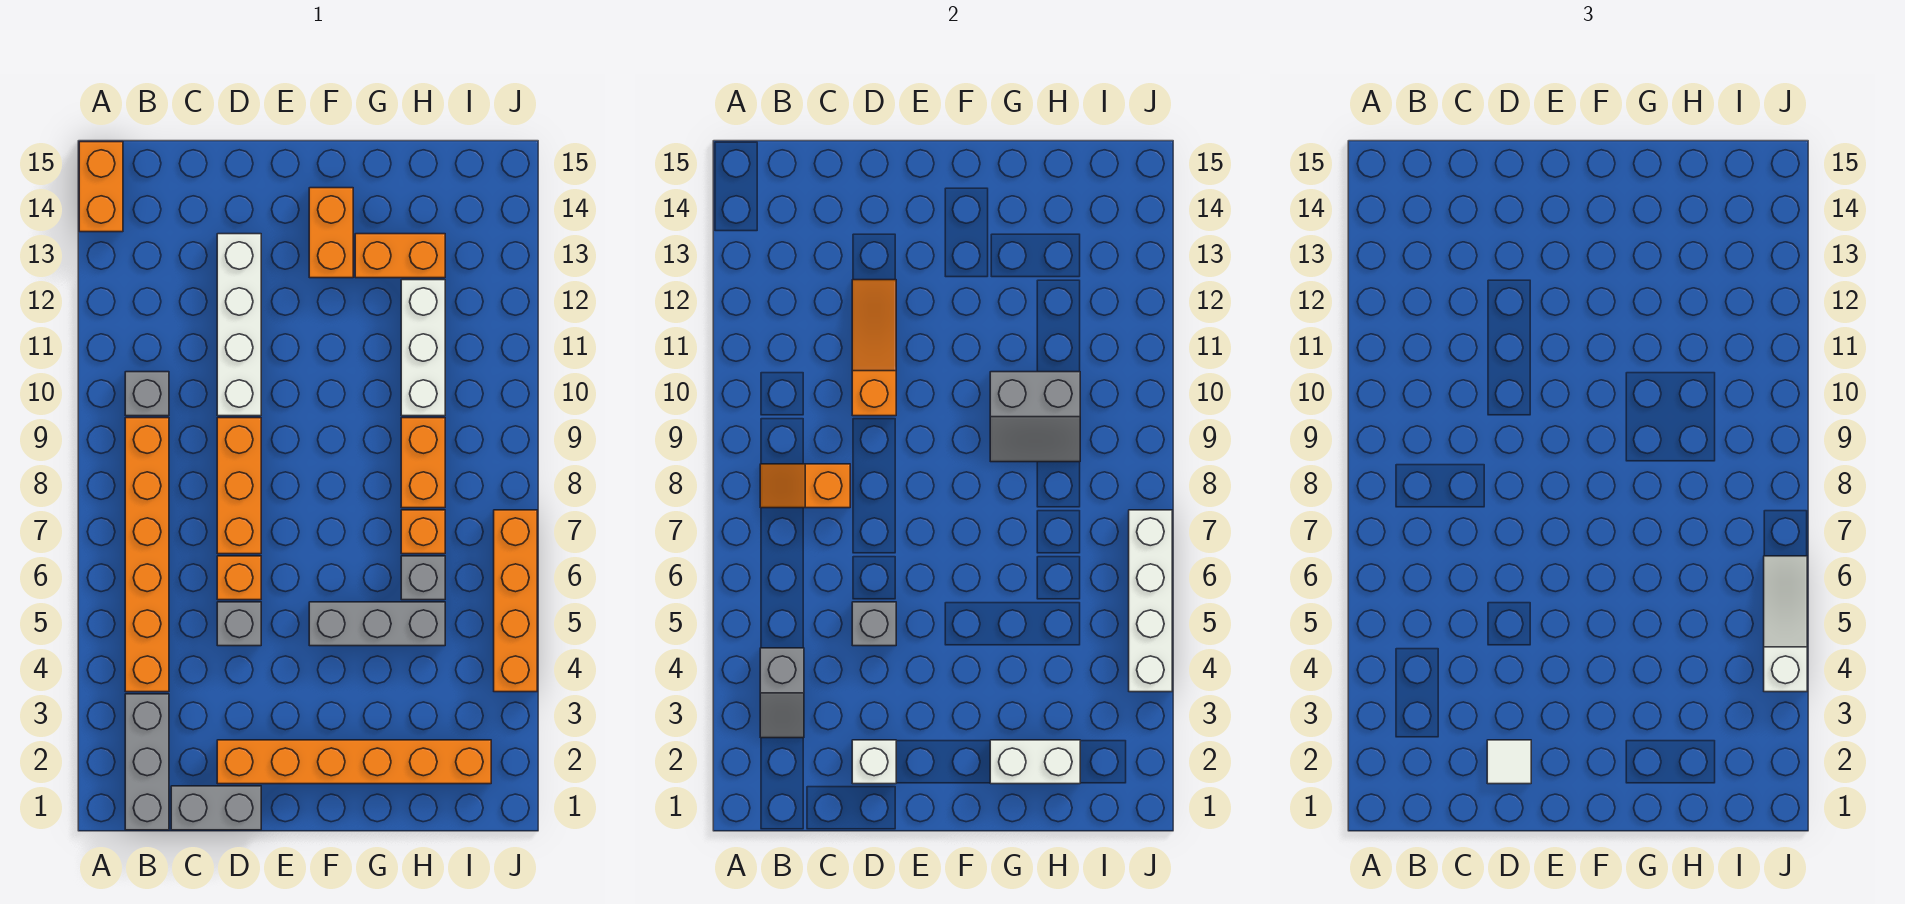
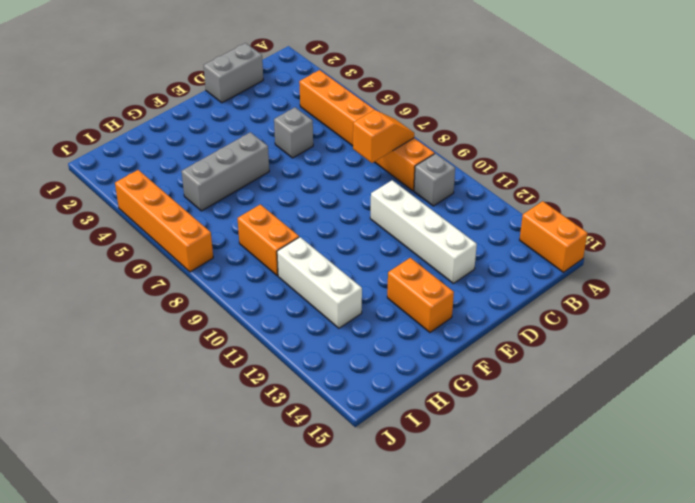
none -> grey 1x3 brick [125,694,169,830]
none -> orange 1x6 brick [217,740,491,784]
none -> orange 1x1 brick [217,556,261,600]

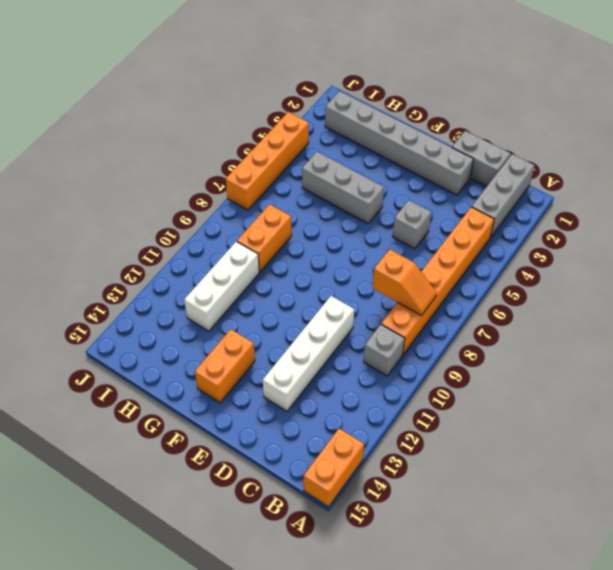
grey 1x6 brick [325,91,474,195] -> orange 1x6 brick [217,740,491,784]
none -> orange 1x1 brick [217,556,261,600]
none -> orange 1x3 brick [217,418,261,554]
none -> orange 1x2 brick [355,234,445,278]

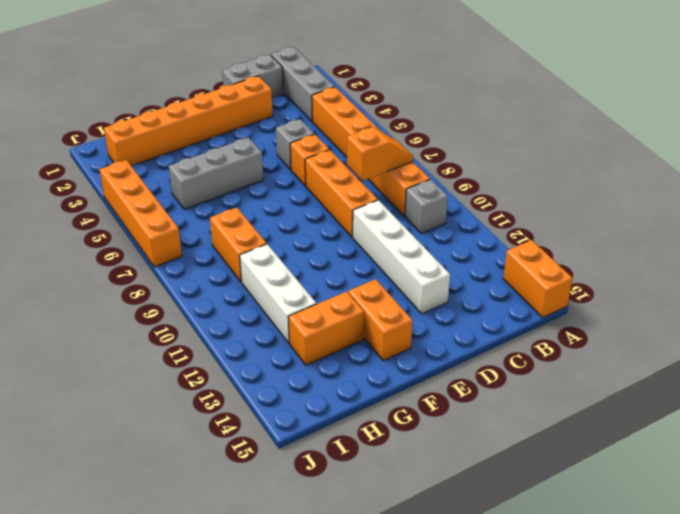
none -> grey 1x1 brick [401,556,445,600]
none -> orange 1x1 brick [401,510,445,554]
none -> grey 1x2 slope [760,648,804,738]

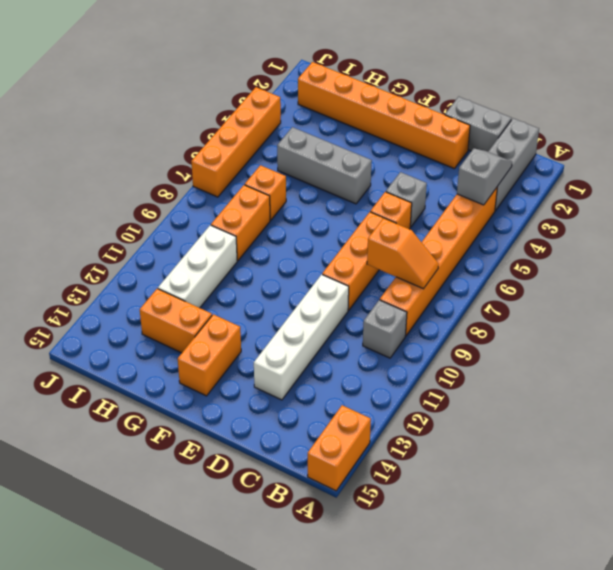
none -> grey 1x1 brick [401,556,445,600]
none -> white 1x1 brick [852,740,896,784]
none -> grey 1x1 brick [852,602,896,646]

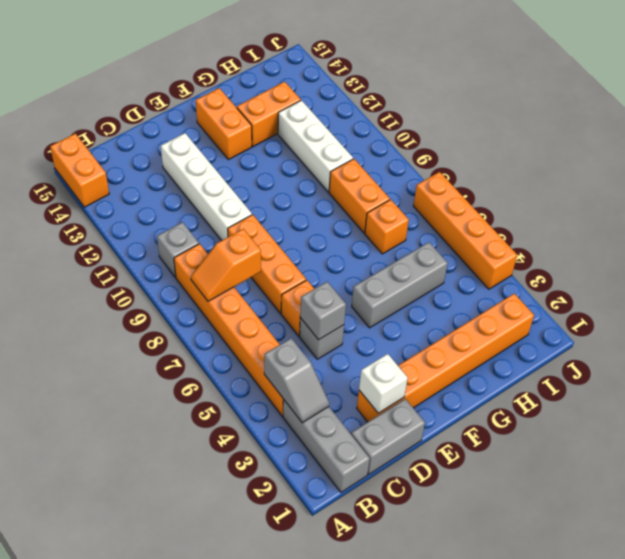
none -> grey 1x1 brick [401,556,445,600]
none -> orange 1x3 slope [852,280,896,416]
none -> white 1x2 brick [990,740,1080,784]

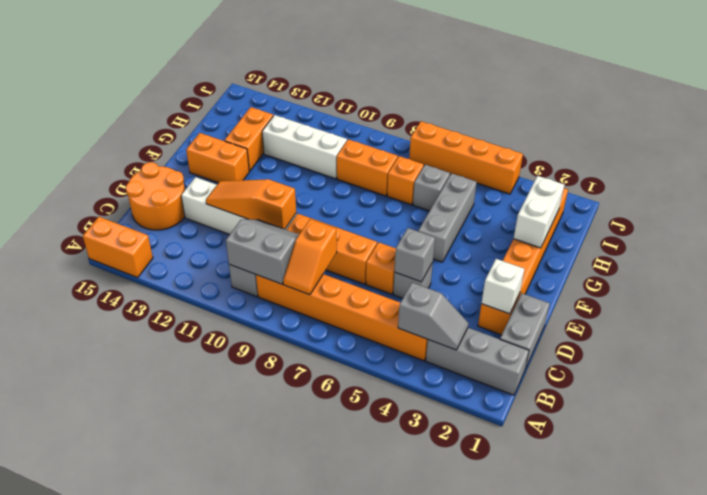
grey 2x2 slope [226,219,299,284] -> grey 2x2 slope turned to [990,372,1080,462]
orange 2x2 round brick [126,162,185,230] -> none
none -> white 1x4 brick [1129,510,1172,692]
none -> white 1x1 tile [1487,740,1531,784]
none -> white 1x3 slope [1764,556,1807,692]

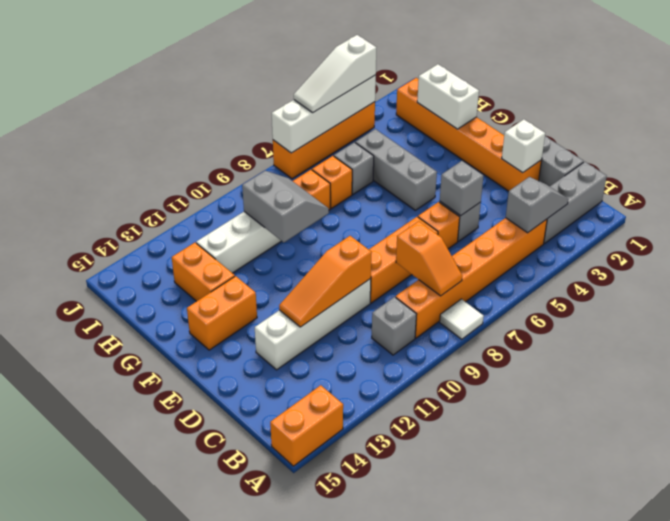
white 1x1 tile [440,299,484,339] -> white 1x1 tile moved to [1487,740,1531,784]

